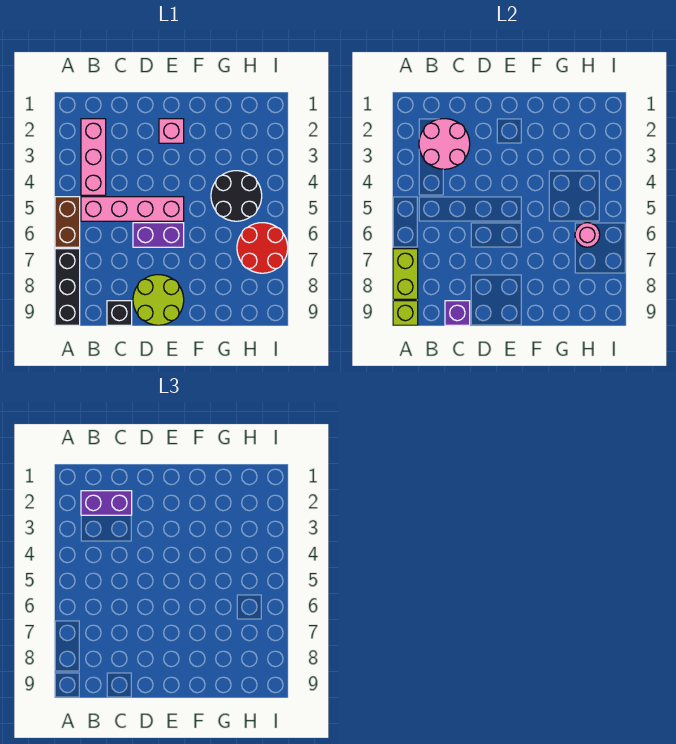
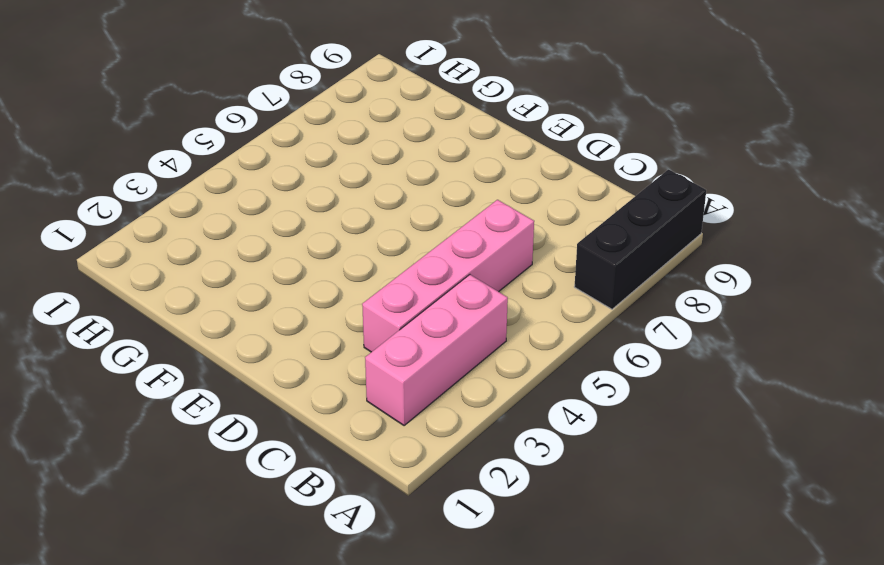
pink 1x4 brick [362,200,534,352] -> pink 1x4 brick turned to [81,197,184,221]
none -> brown 1x2 brick [55,197,80,247]
none -> black 1x1 brick [107,301,132,325]
none -> purple 1x2 brick [133,223,184,247]

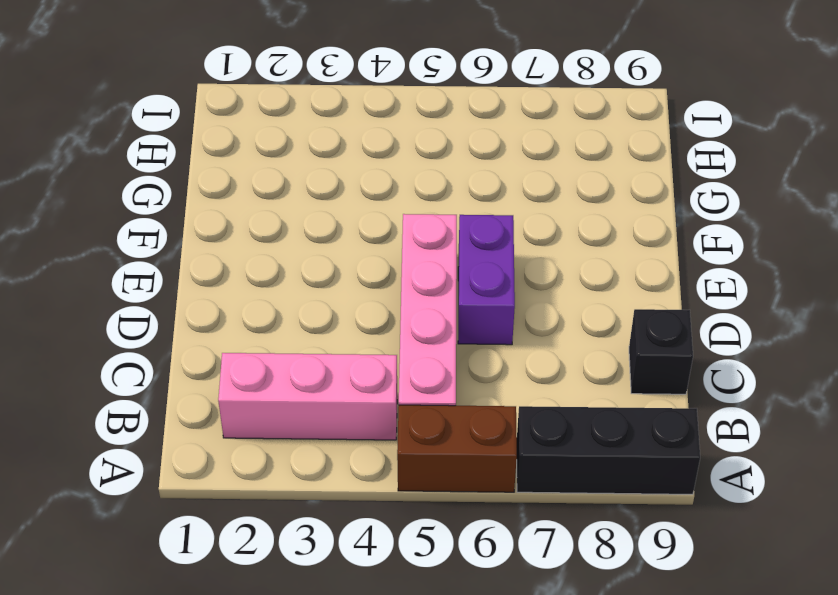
none -> lime 2x2 round brick [133,275,184,325]
none -> pink 1x1 brick [159,119,184,143]
none -> black 2x2 round brick [211,171,262,221]

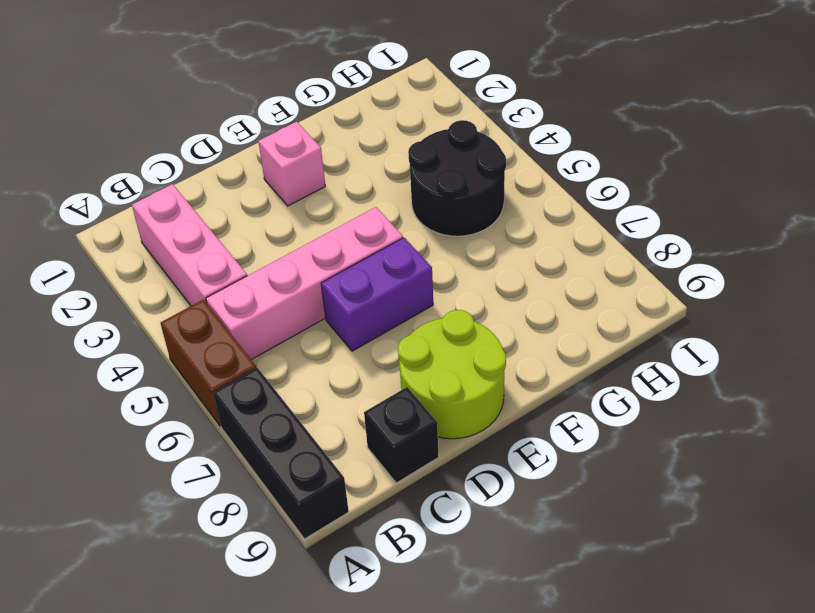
none -> red 2x2 round brick [237,223,288,273]
none -> lime 1x2 brick [393,249,418,299]
none -> lime 1x1 brick [393,301,418,325]

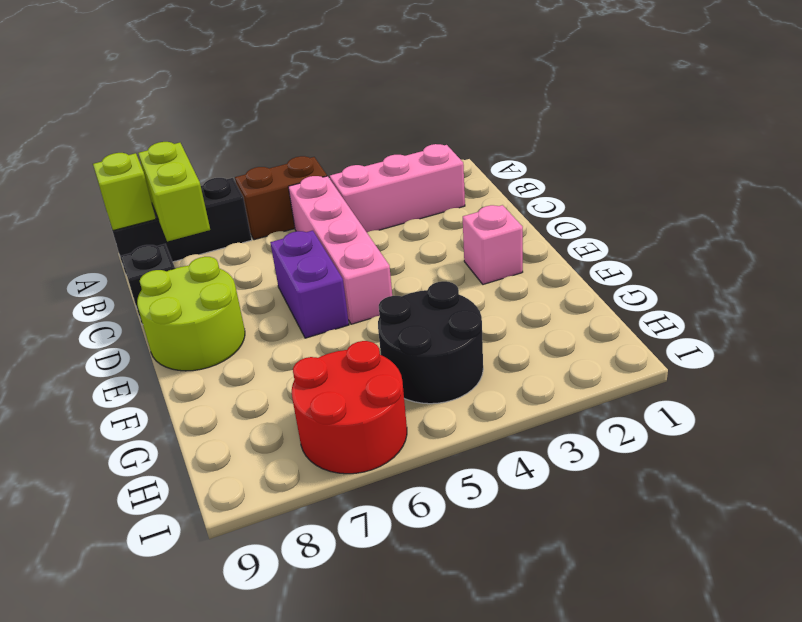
lime 1x2 brick [138,142,210,242] -> lime 1x2 brick turned to [393,249,418,299]
none -> pink 2x2 round brick [419,119,470,169]
none -> purple 1x1 brick [445,301,470,325]
none -> pink 1x1 round brick [575,223,600,247]

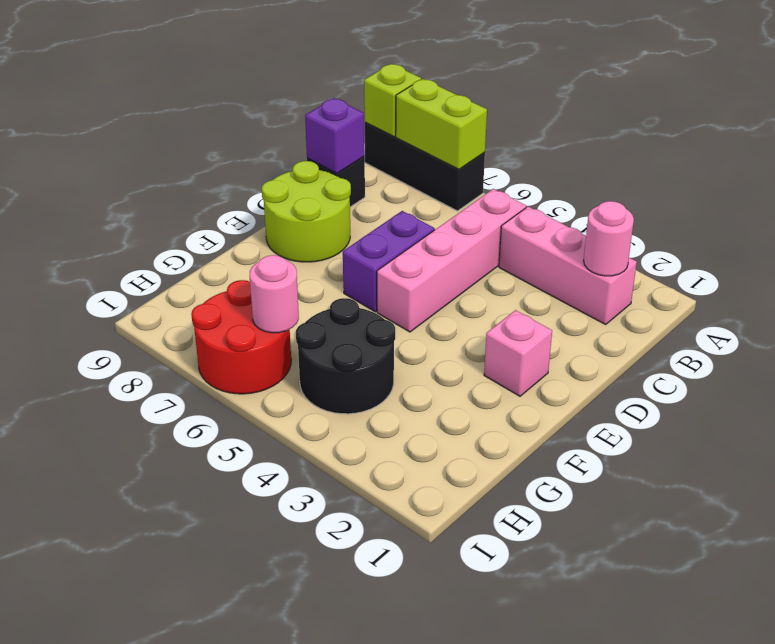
pink 1x1 round brick [584,201,634,276] -> pink 2x2 round brick [419,119,470,169]
none -> brown 1x2 brick [55,197,80,247]
none -> purple 1x2 brick [81,491,132,515]

